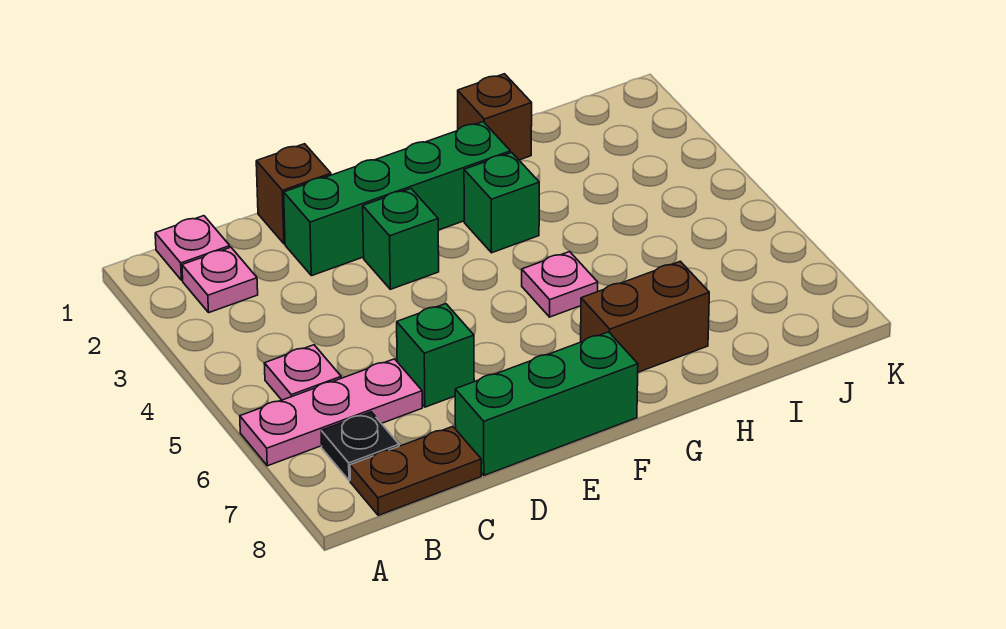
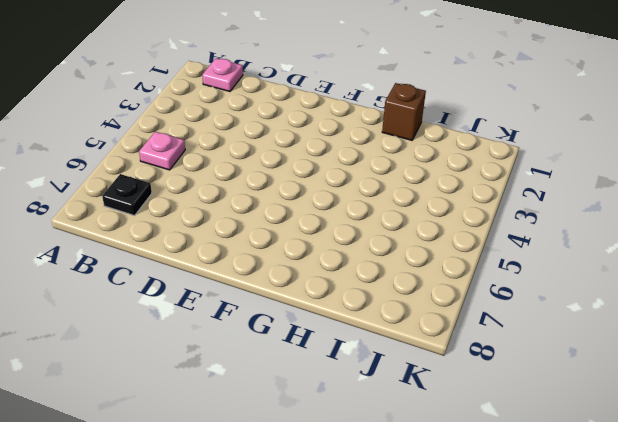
none -> pink 1x3 plate [240,359,422,466]
none -> pink 1x1 plate [182,247,258,312]
none -> brown 1x2 plate [350,426,481,515]

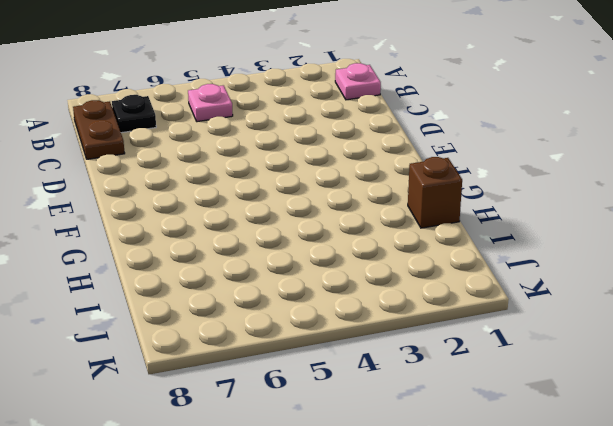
none -> pink 1x3 plate [240,359,422,466]
none -> pink 1x1 plate [182,247,258,312]
none -> brown 1x1 brick [256,144,331,244]

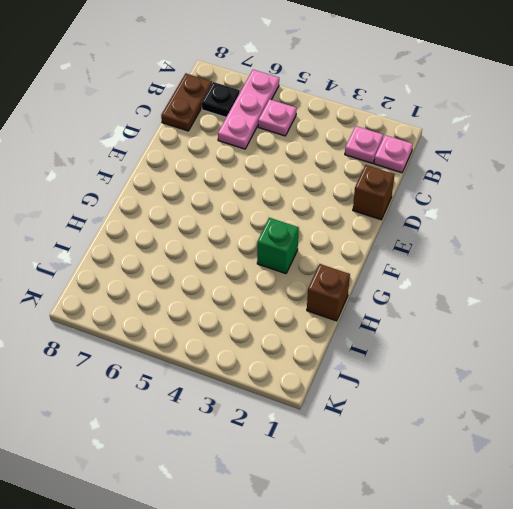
none -> green 1x4 brick [284,122,510,276]
none -> green 1x1 brick [397,304,474,407]
none -> green 1x3 brick [455,332,638,475]

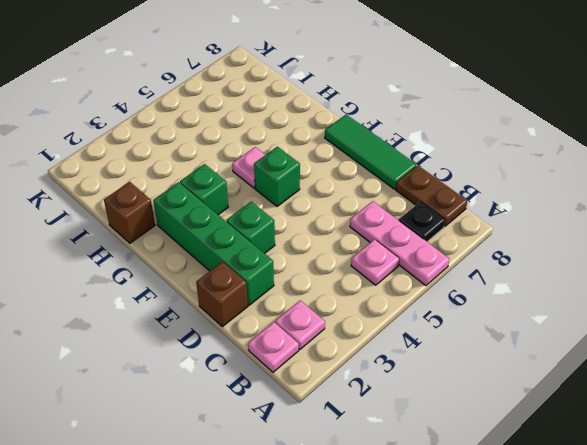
green 1x3 tile [325,115,416,189] -> green 1x3 brick [455,332,638,475]
green 1x1 brick [254,147,300,206] -> green 1x1 brick moved to [397,304,474,407]
none -> brown 1x2 brick [581,261,709,372]

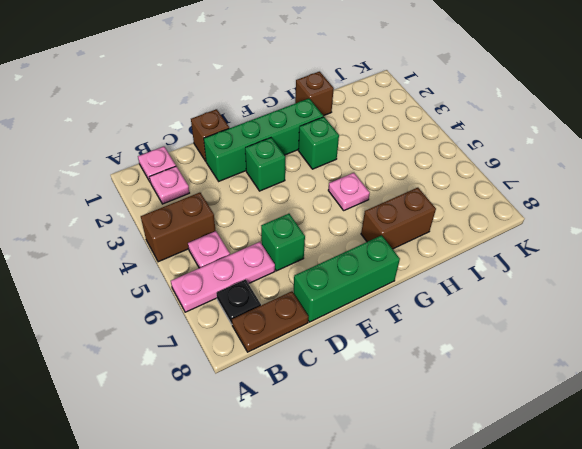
brown 1x2 brick [141,193,216,262] -> none

